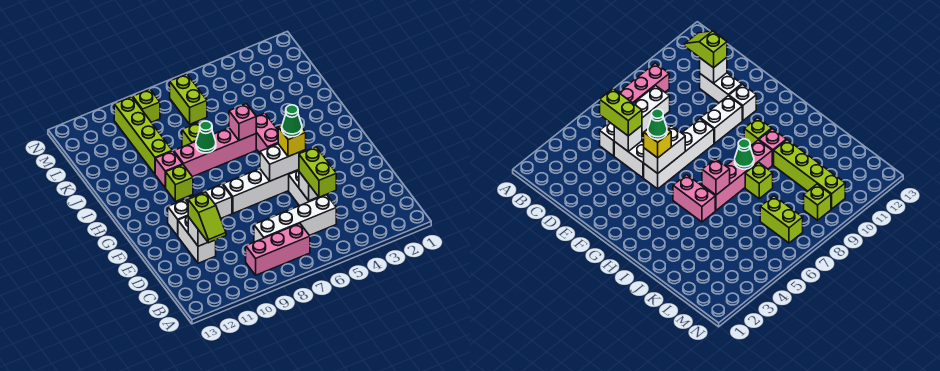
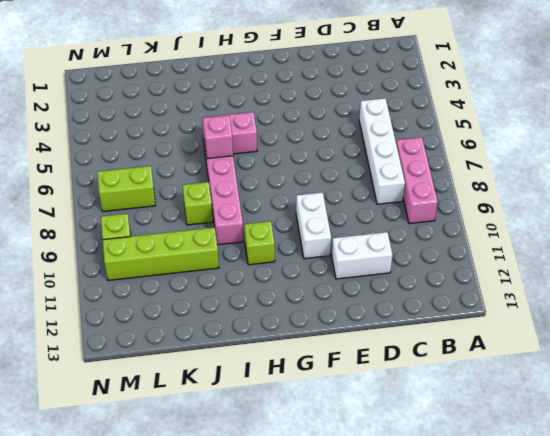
none -> white 1x2 brick [289,171,320,206]
none -> white 1x4 brick [223,169,299,213]
none -> white 1x1 brick [168,200,188,236]

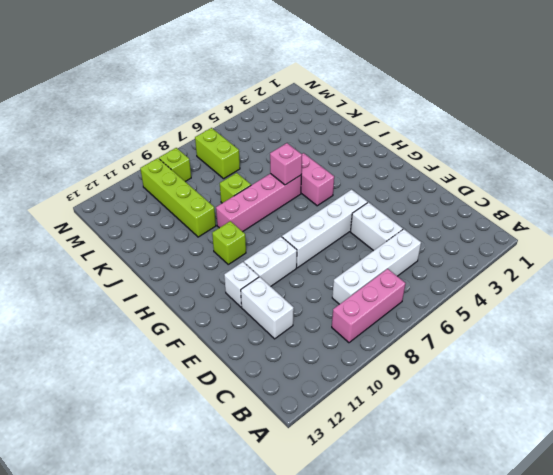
none -> pink 1x1 brick [155,151,183,188]
none -> white 1x1 brick [299,172,318,201]
none -> white 1x1 brick [188,217,208,246]

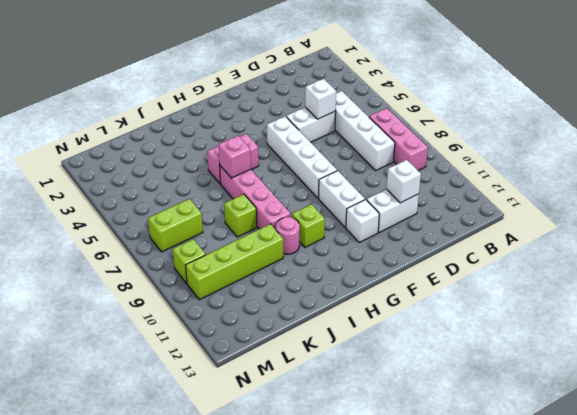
pink 1x1 round brick [276,217,300,254] -> pink 1x1 brick [155,151,183,188]
none -> white 1x2 brick [260,144,306,181]
none -> green 1x1 cone [196,121,216,153]
none -> lime 1x2 brick [299,147,336,197]

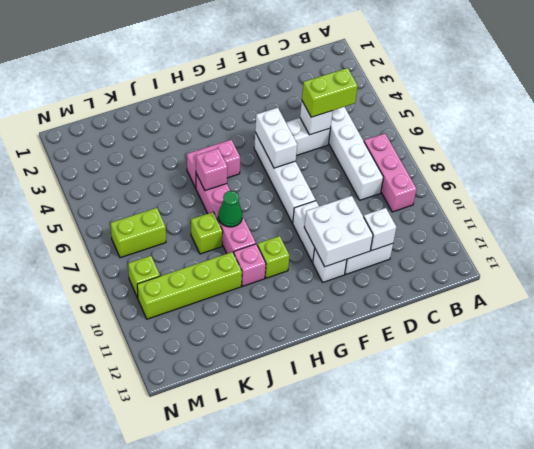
white 2x2 brick [304,196,373,267] -> none
none -> lime 1x2 slope [188,192,226,243]
none -> yellow 1x1 brick [278,125,306,157]
none -> green 1x1 cone [282,105,302,137]

